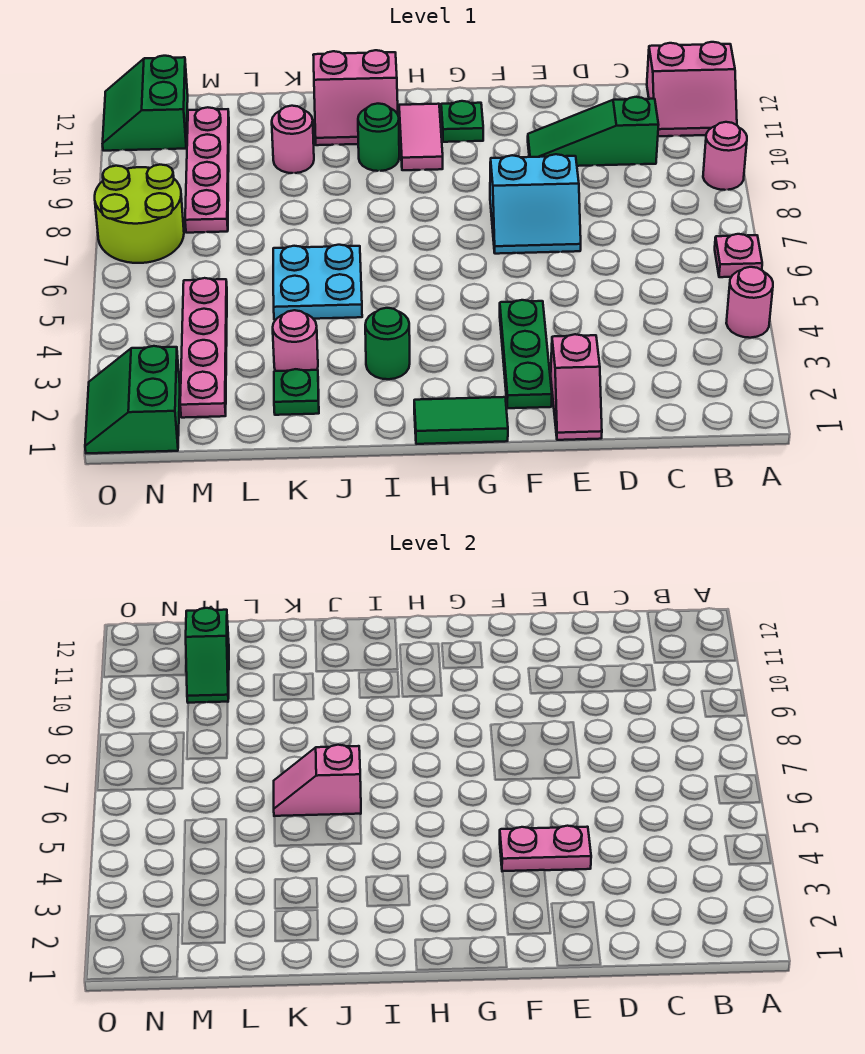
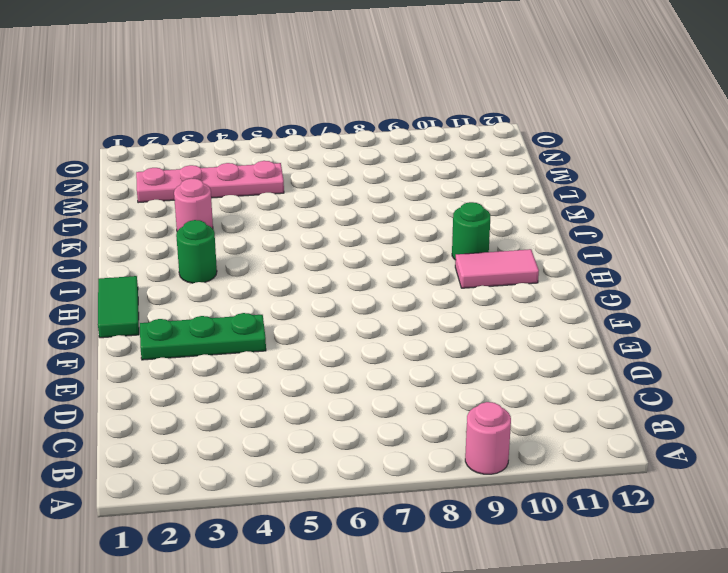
none -> pink 1x1 round brick [726,267,773,338]
none -> pink 1x1 plate [715,234,762,277]
none -> pink 2x2 slope [647,42,737,136]

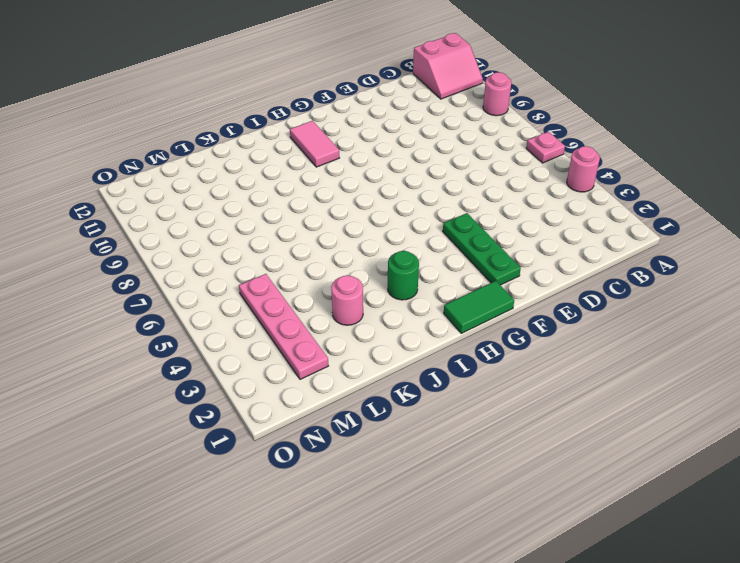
none -> green 1x3 slope [528,97,658,166]
none -> pink 1x2 slope [551,334,602,440]
none -> cyan 2x2 slope [490,154,581,254]

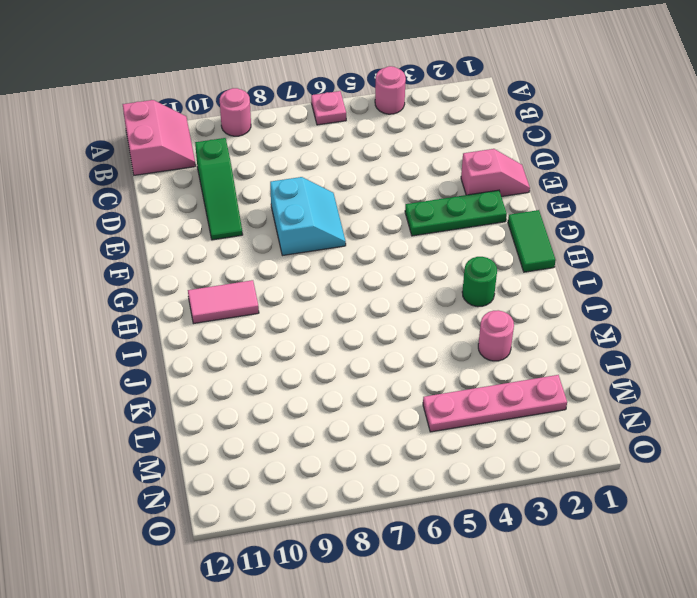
none -> green 1x1 plate [441,101,483,142]
none -> green 1x1 round brick [358,104,399,171]
none -> pink 2x2 slope [313,50,398,145]

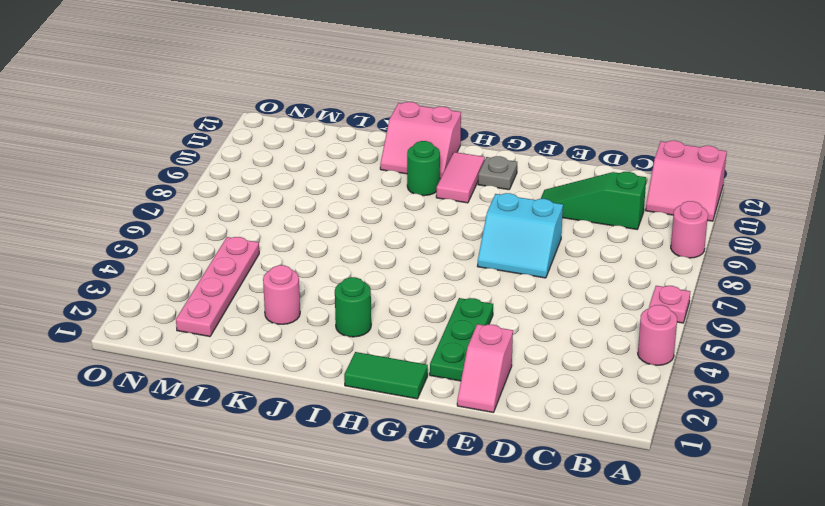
grey 1x1 plate [478,156,517,190] -> green 1x1 plate [441,101,483,142]
none -> cyan 2x2 plate [273,245,362,320]
none -> green 1x1 plate [274,369,319,415]
none -> pink 1x1 round brick [272,106,314,173]

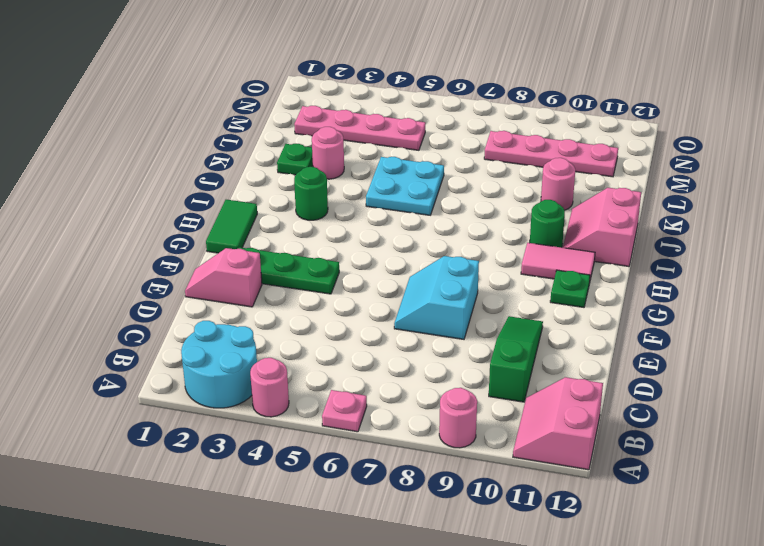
cyan 2x2 round brick [181,321,257,408] -> none
none -> green 2x2 slope [85,346,180,453]
none -> lime 2x2 round brick [95,165,184,263]
none -> green 2x2 slope [103,56,188,151]

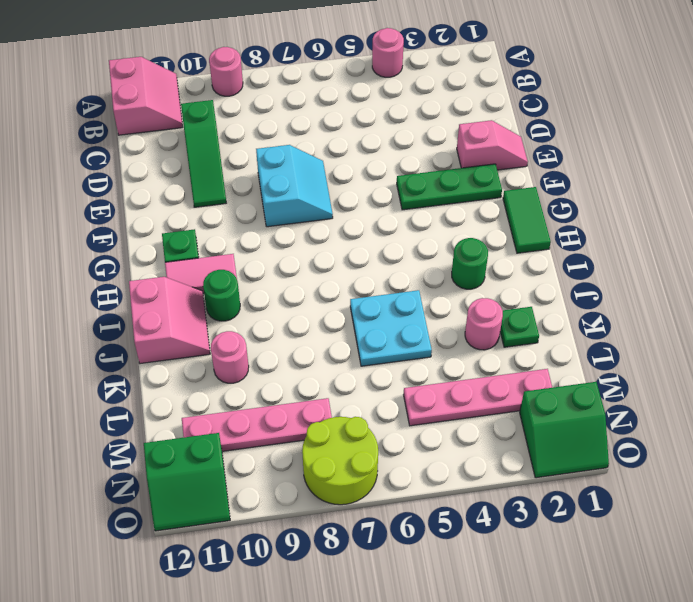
none -> pink 1x1 plate [715,234,762,277]
none -> pink 1x2 plate [500,826,591,871]
none -> pink 1x2 slope [274,745,361,816]

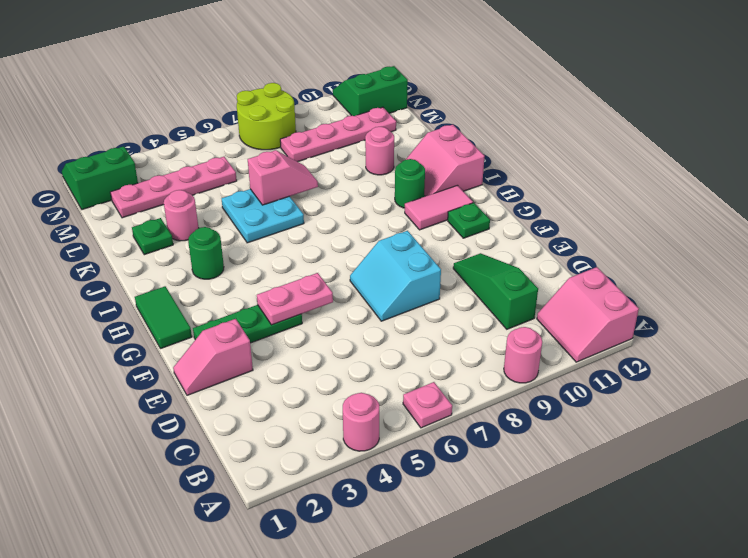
pink 1x2 plate [257,273,333,325] -> pink 1x2 plate turned to [500,826,591,871]
pink 1x2 slope [248,150,318,205] -> pink 1x2 slope turned to [274,745,361,816]
none -> green 1x2 slope [186,608,229,703]

